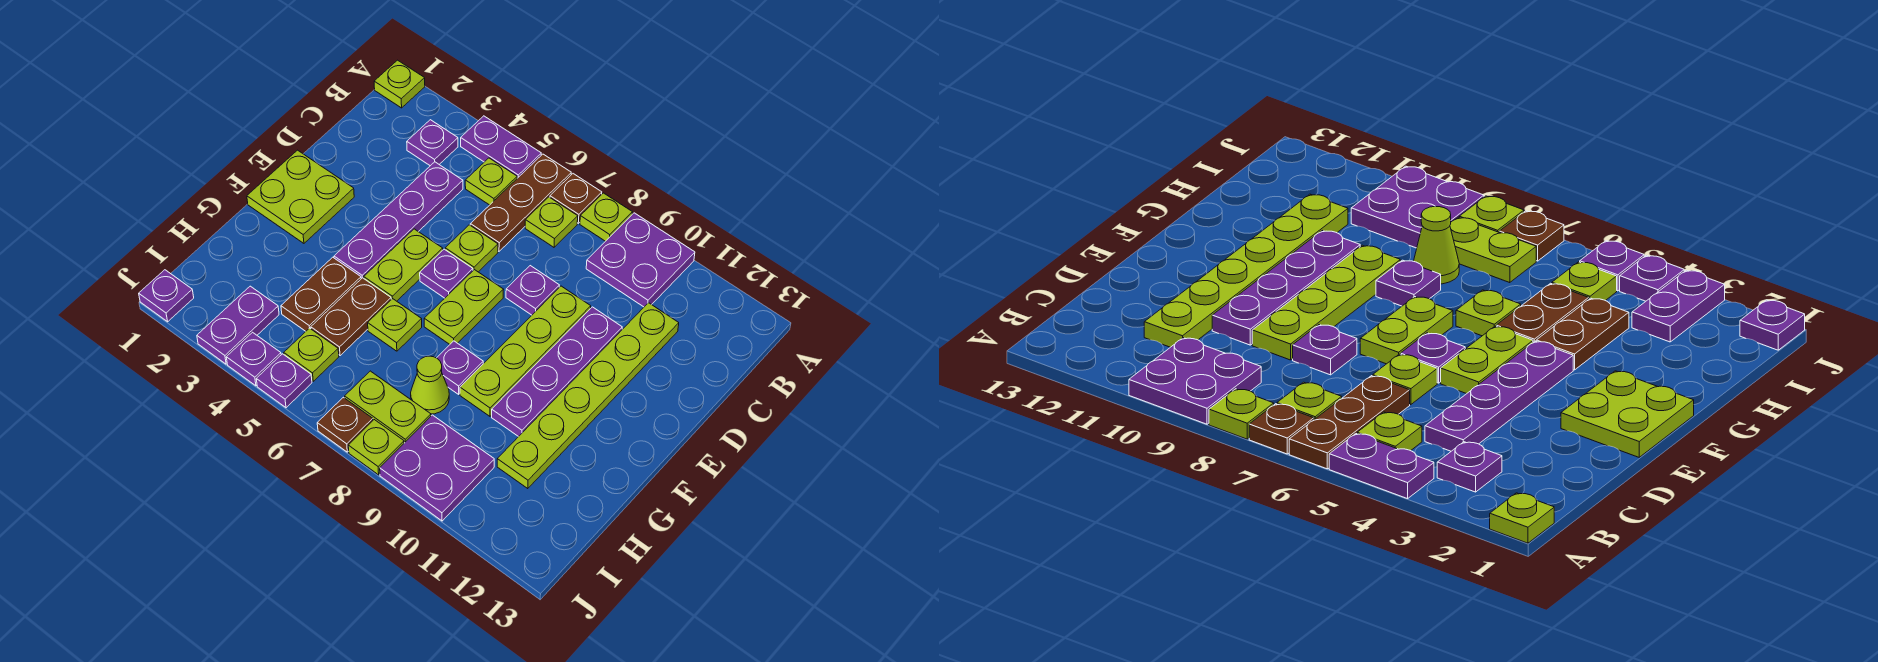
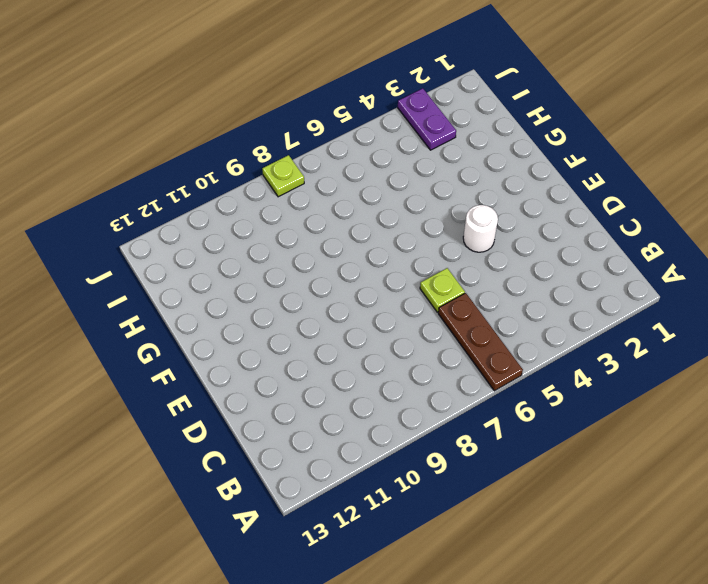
white 1x1 round brick [463,205,498,252] -> purple 1x4 plate [334,162,463,279]
none -> lime 1x1 plate [374,60,425,108]
none -> purple 1x2 plate [461,116,541,178]
none -> brown 1x1 plate [550,174,602,223]
none -> lime 1x1 plate [580,193,633,241]

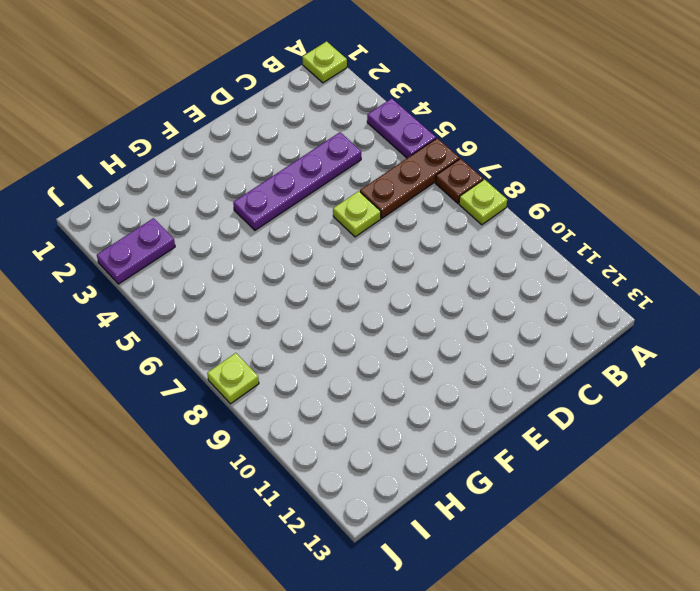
none -> purple 2x2 plate [586,213,695,307]
none -> purple 1x1 plate [407,120,458,166]
none -> lime 1x1 plate [465,158,517,205]
none -> lime 1x1 plate [525,197,578,247]

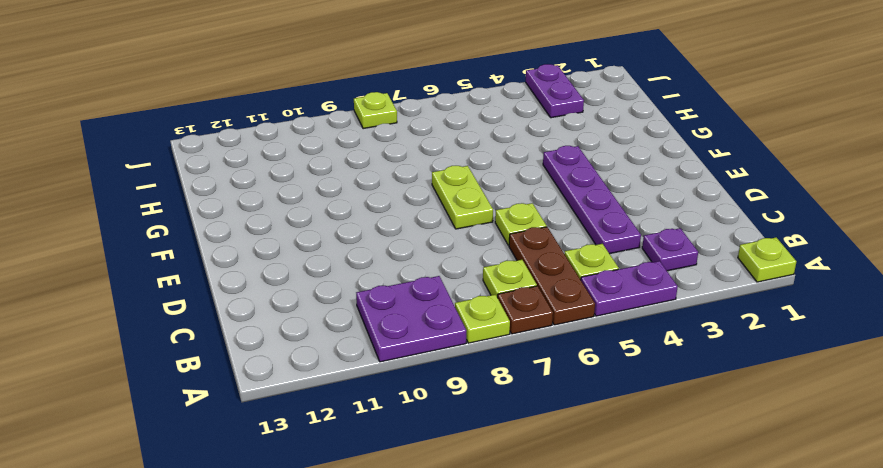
none -> lime 1x6 plate [497,303,679,489]
none -> purple 1x1 plate [506,266,559,315]
none -> lime 1x4 plate [460,286,591,416]
none -> purple 1x4 plate [492,307,622,437]

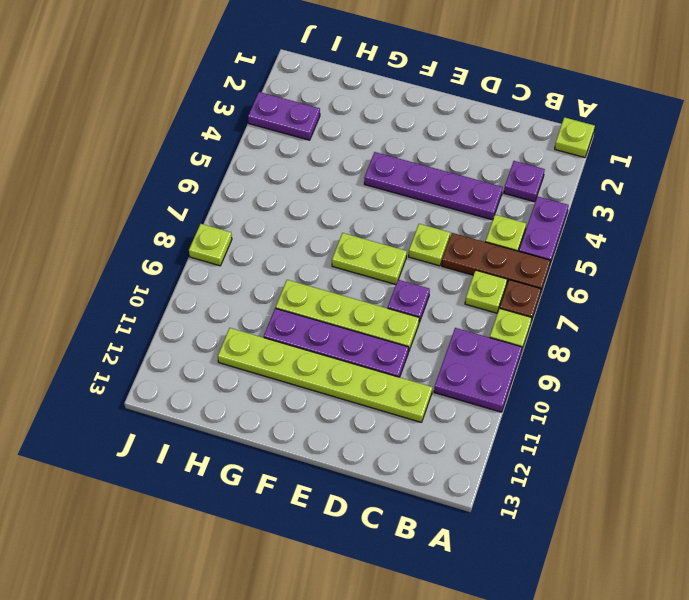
none -> lime 2x2 plate [247,150,354,243]
none -> lime 1x2 plate [364,229,443,301]
none -> purple 1x1 plate [420,249,473,298]
none -> brown 1x2 plate [281,257,361,331]

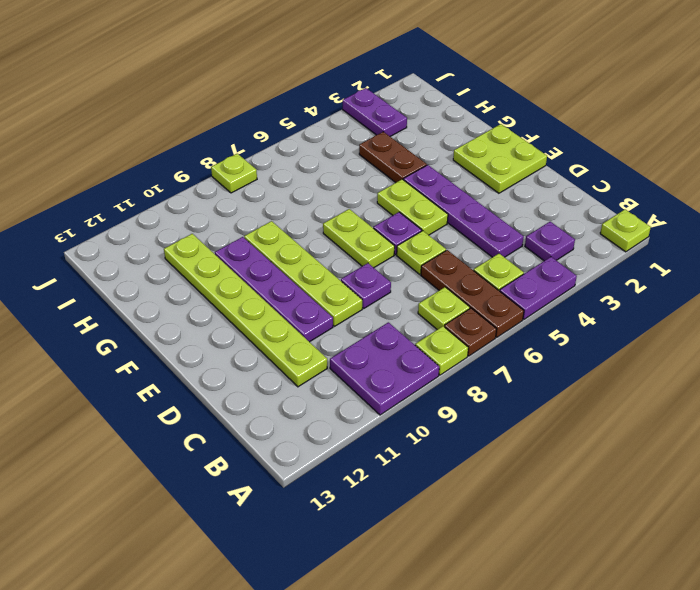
none -> brown 1x2 plate [311,278,391,356]
none -> lime 1x1 plate [368,299,422,351]
none -> purple 1x1 plate [437,341,483,394]
none -> lime 1x1 cone [411,356,449,414]

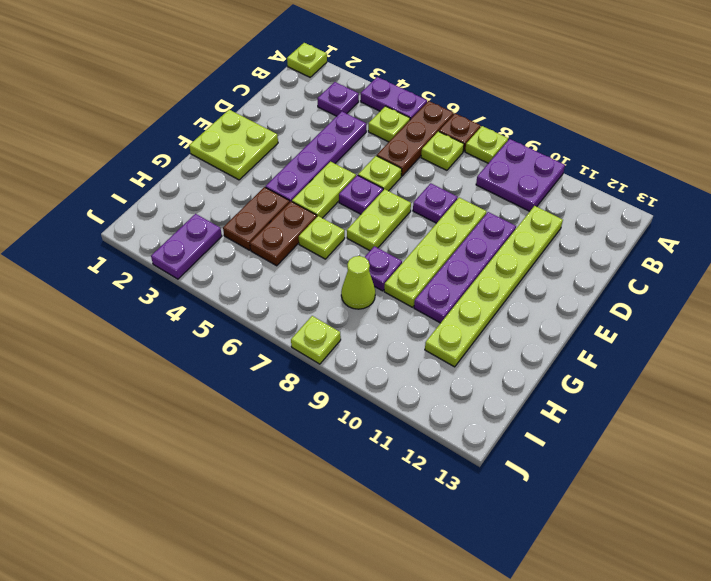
none -> lime 1x1 plate [284,328,339,381]
none -> lime 1x2 plate [345,371,431,443]
none -> purple 2x2 plate [380,415,494,521]
none -> purple 1x1 plate [139,270,194,322]

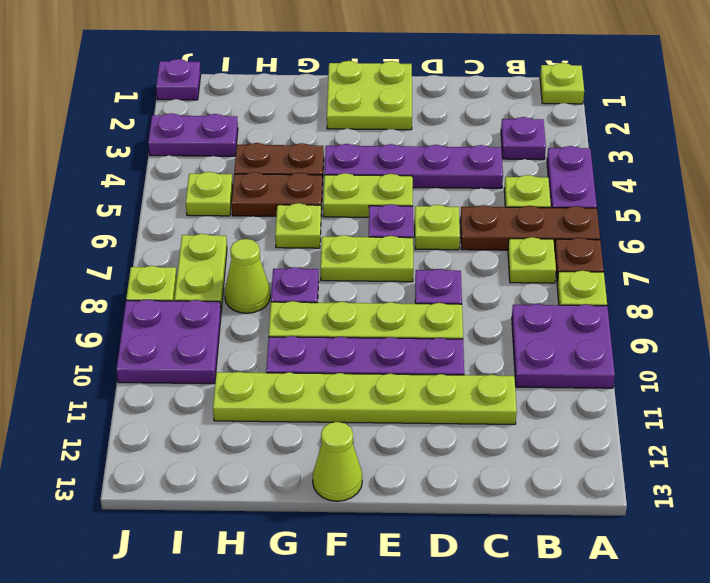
lime 1x1 cone [313,422,362,501] -> none
none -> purple 1x1 plate [226,332,281,386]
none -> purple 1x1 plate [256,354,312,408]
none -> brown 1x1 plate [317,397,373,452]

